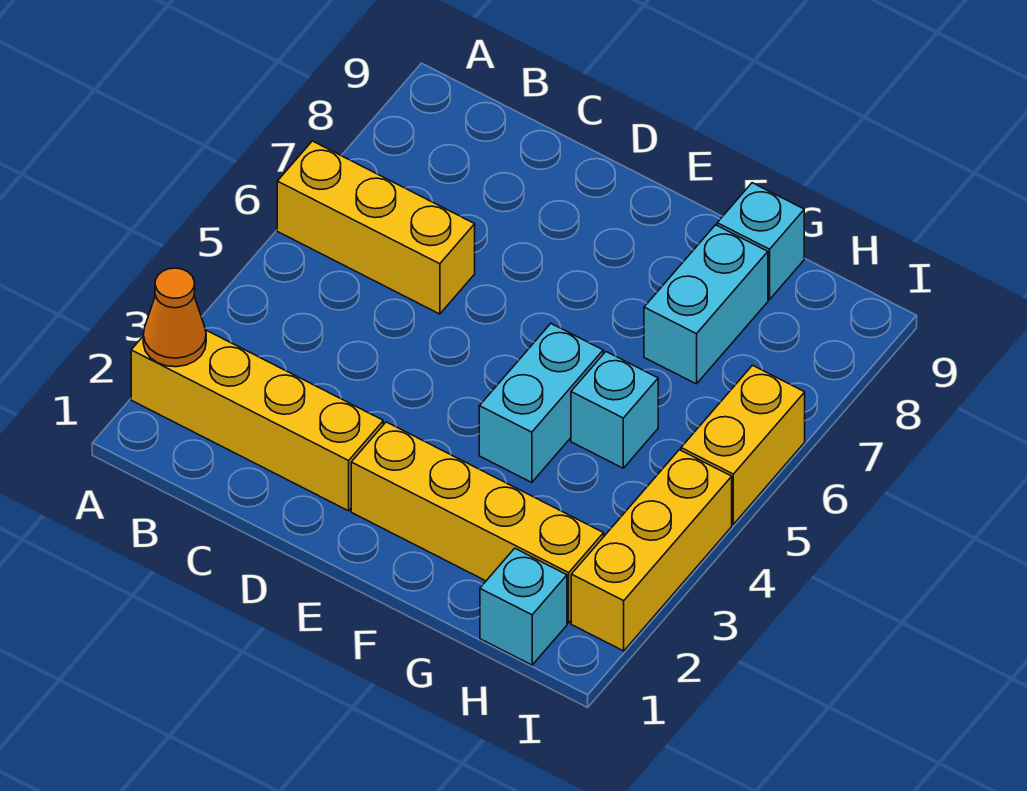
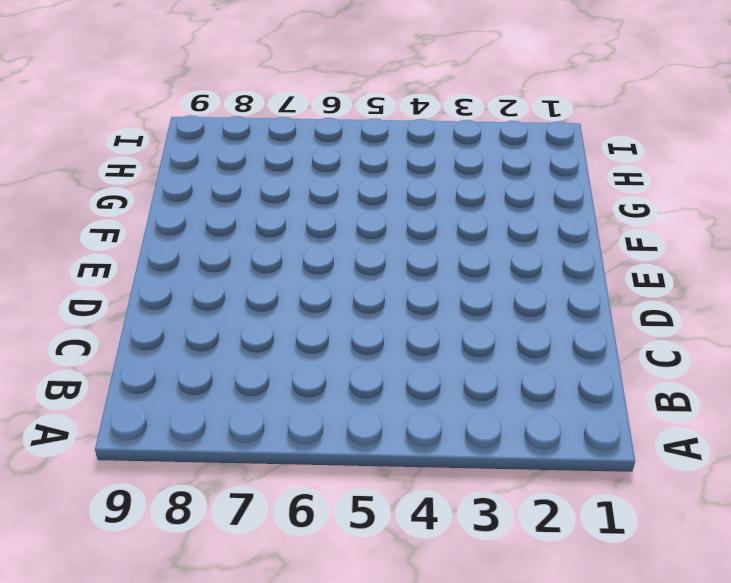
none -> yellow 1x4 brick [131,330,383,511]
none -> yellow 1x3 brick [277,141,475,314]

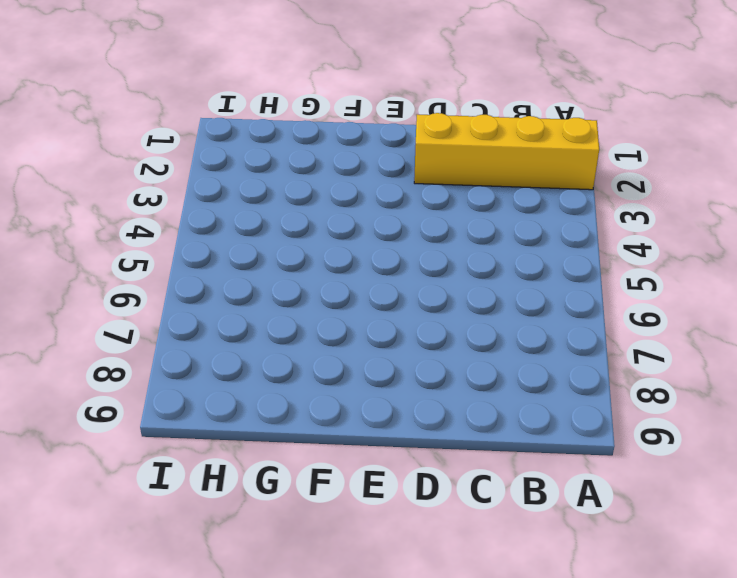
none -> yellow 1x3 brick [277,141,475,314]
none -> yellow 1x4 brick [351,422,604,623]

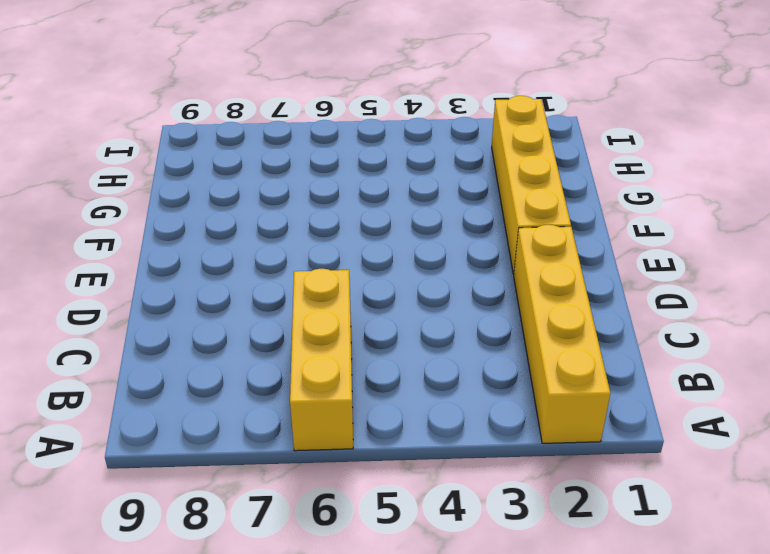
none -> cyan 1x2 brick [479,324,603,483]
none -> cyan 1x1 brick [571,352,658,468]

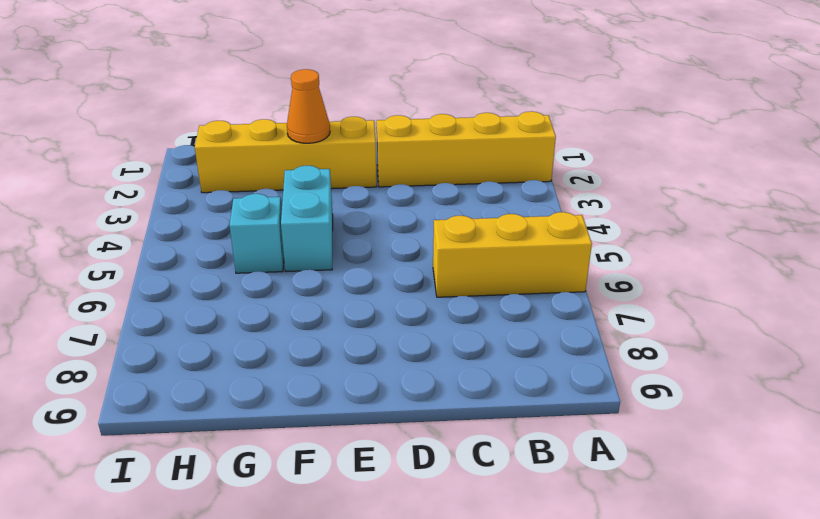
orange 1x1 cone [287,69,330,143] -> orange 1x1 cone moved to [143,268,206,367]
none -> cyan 1x2 brick [644,225,768,384]
none -> cyan 1x1 brick [717,183,804,300]

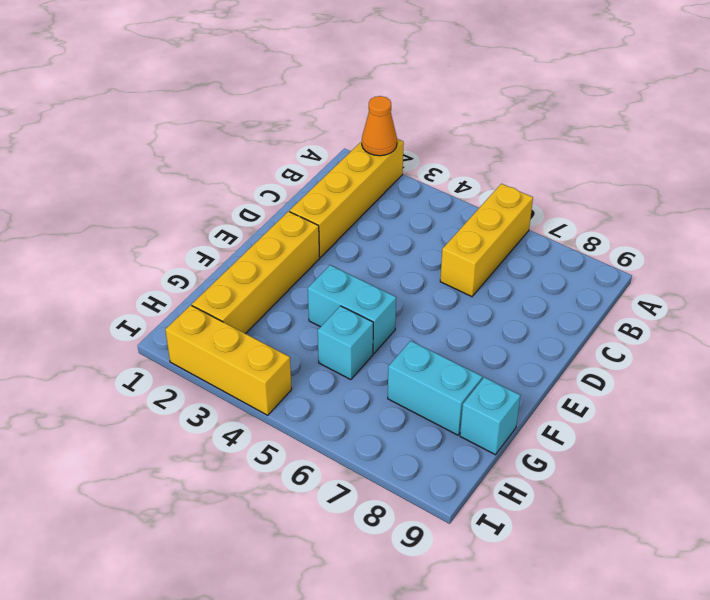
none -> cyan 1x1 brick [480,548,567,665]
none -> yellow 1x2 brick [681,365,805,524]

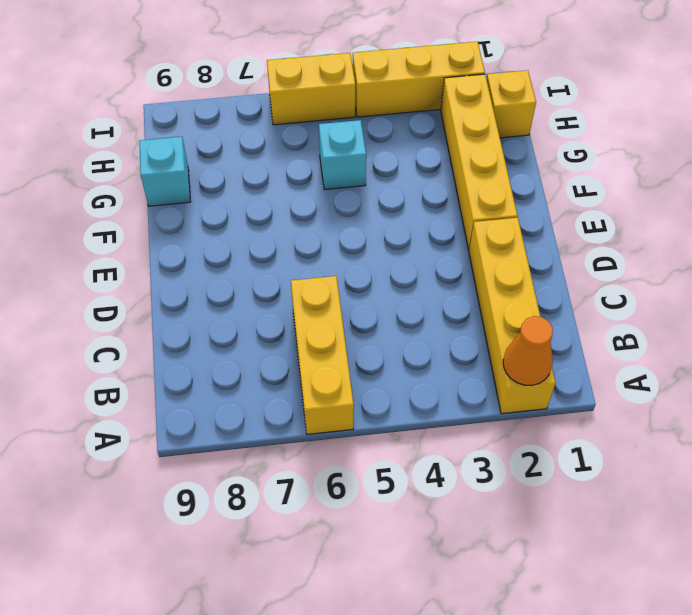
yellow 1x1 brick [487,70,536,138] -> cyan 1x1 brick [480,548,567,665]
none -> cyan 1x2 brick [479,324,603,483]
none -> cyan 1x2 brick [644,225,768,384]

